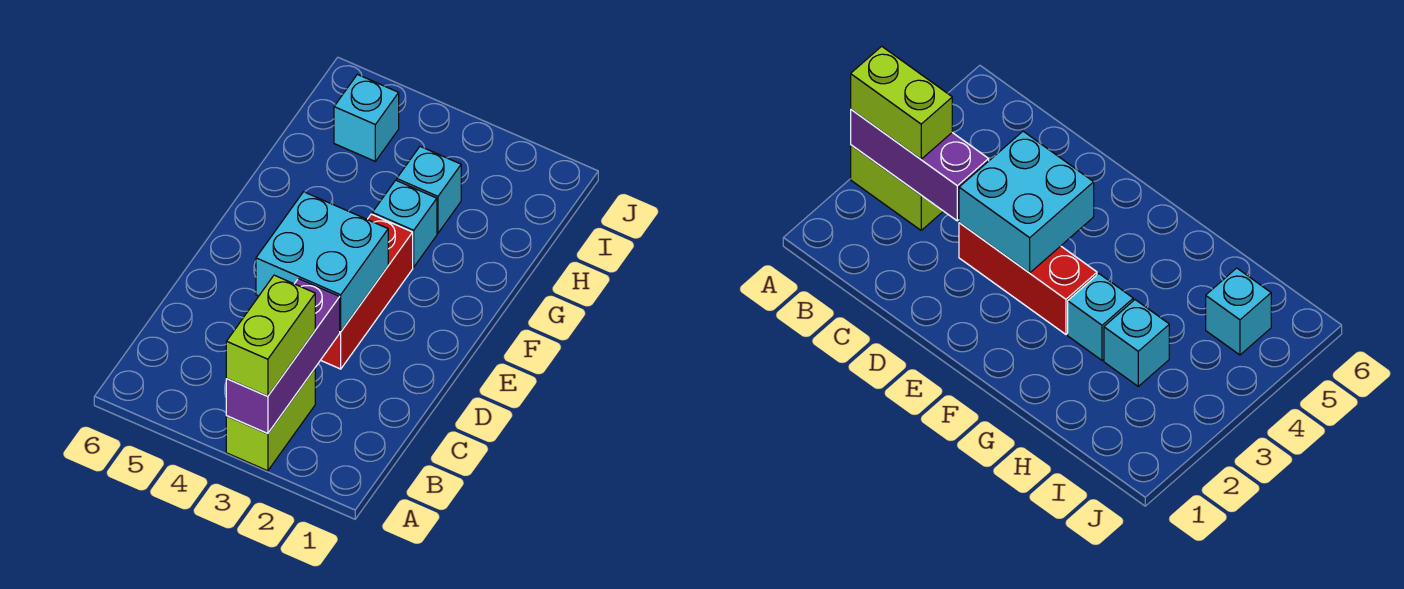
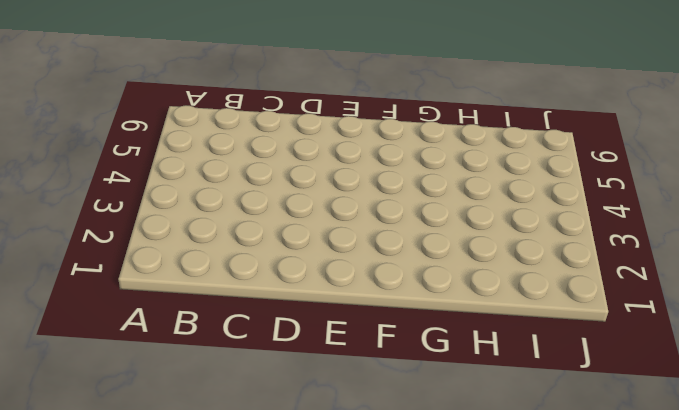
none -> lime 1x2 brick [226,369,315,471]
none -> red 1x3 brick [321,214,413,369]

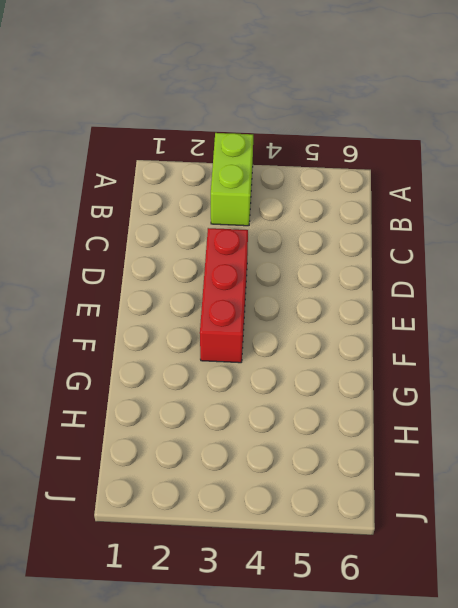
none -> cyan 1x1 brick [372,180,437,267]
none -> cyan 1x1 brick [397,146,461,233]

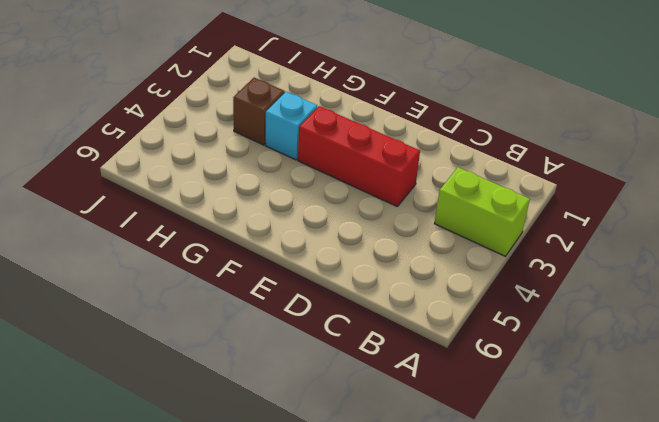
brown 1x1 brick [233,78,285,145] -> cyan 1x1 brick [397,146,461,233]
none -> cyan 1x1 brick [334,74,399,161]
none -> purple 1x3 brick [226,279,340,433]

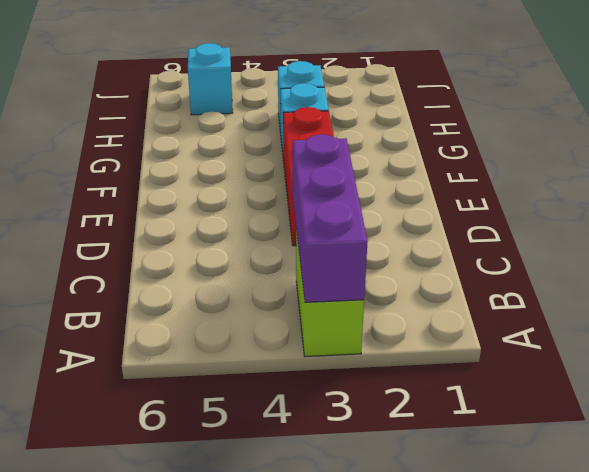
none -> cyan 2x2 brick [256,192,388,332]
none -> lime 1x2 brick [226,275,315,396]

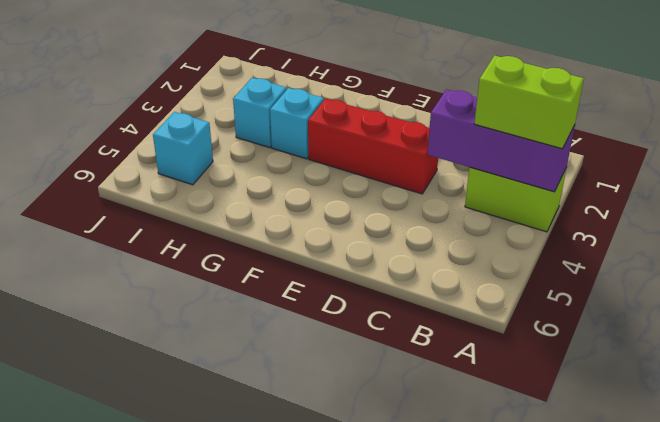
none -> cyan 2x2 brick [256,192,388,332]

